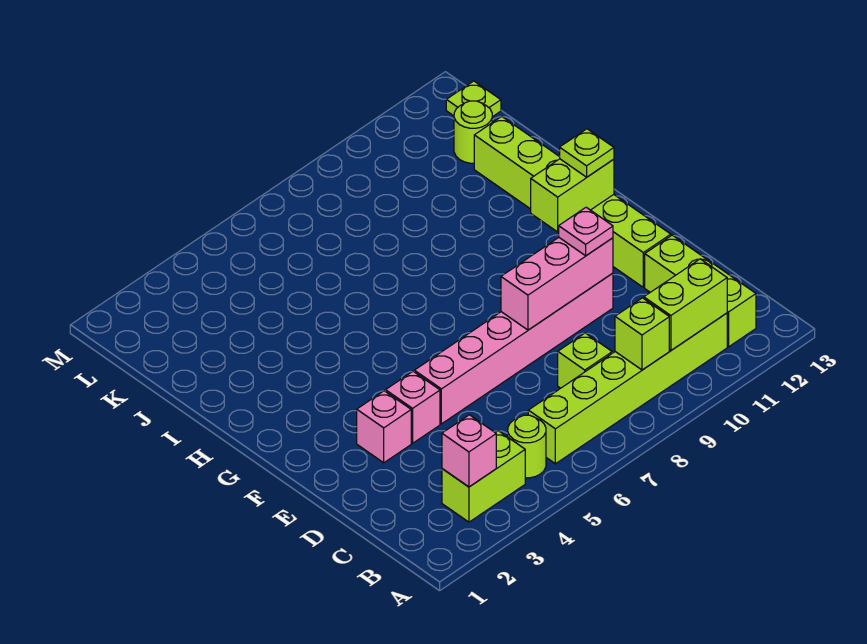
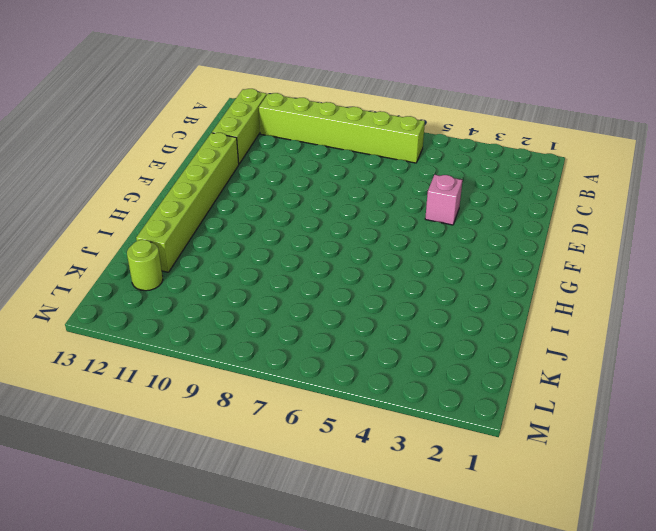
none -> lime 1x2 brick [442,431,525,522]
none -> lime 1x1 round brick [508,415,546,478]
none -> lime 1x1 brick [558,333,612,388]

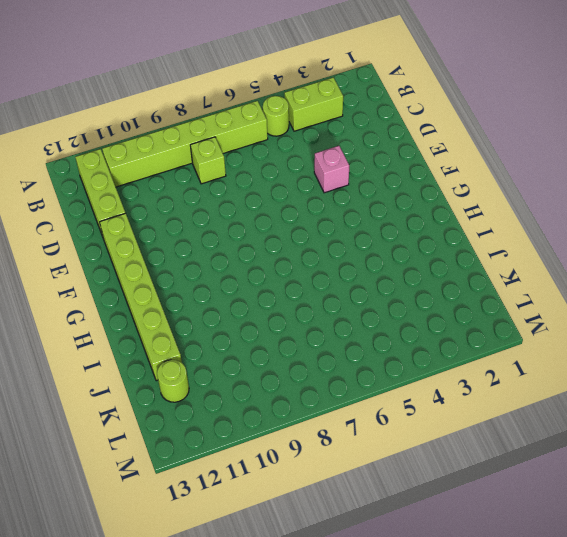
none -> pink 1x1 brick [357,391,411,463]
none -> pink 1x6 brick [414,273,613,424]
none -> lime 1x1 plate [446,81,501,117]

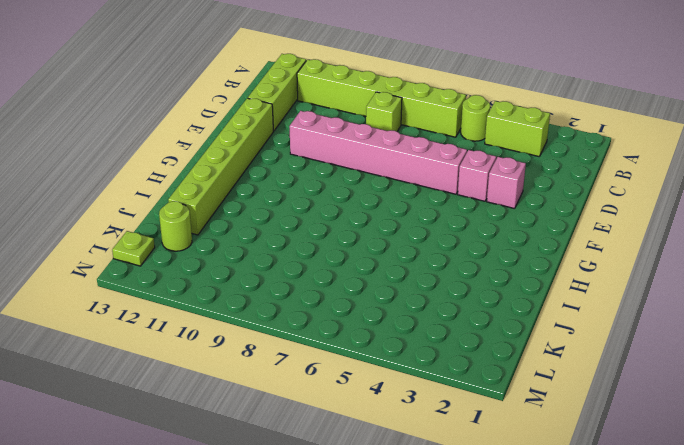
none -> pink 1x1 brick [442,415,496,487]
none -> lime 1x1 brick [615,298,669,370]
none -> lime 1x2 brick [644,259,727,350]

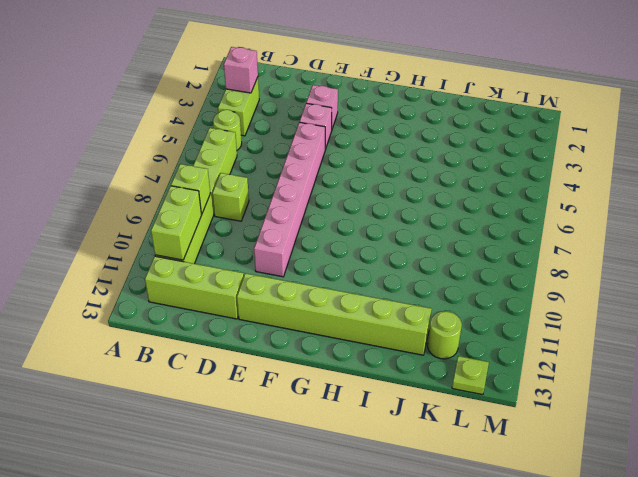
none -> pink 1x3 brick [501,238,613,330]
none -> lime 1x2 brick [531,159,614,232]
none -> pink 1x1 plate [559,207,613,256]

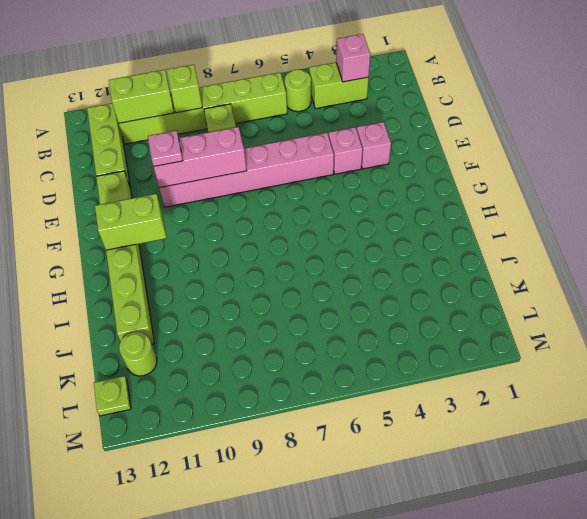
none -> lime 1x1 plate [559,129,614,177]

